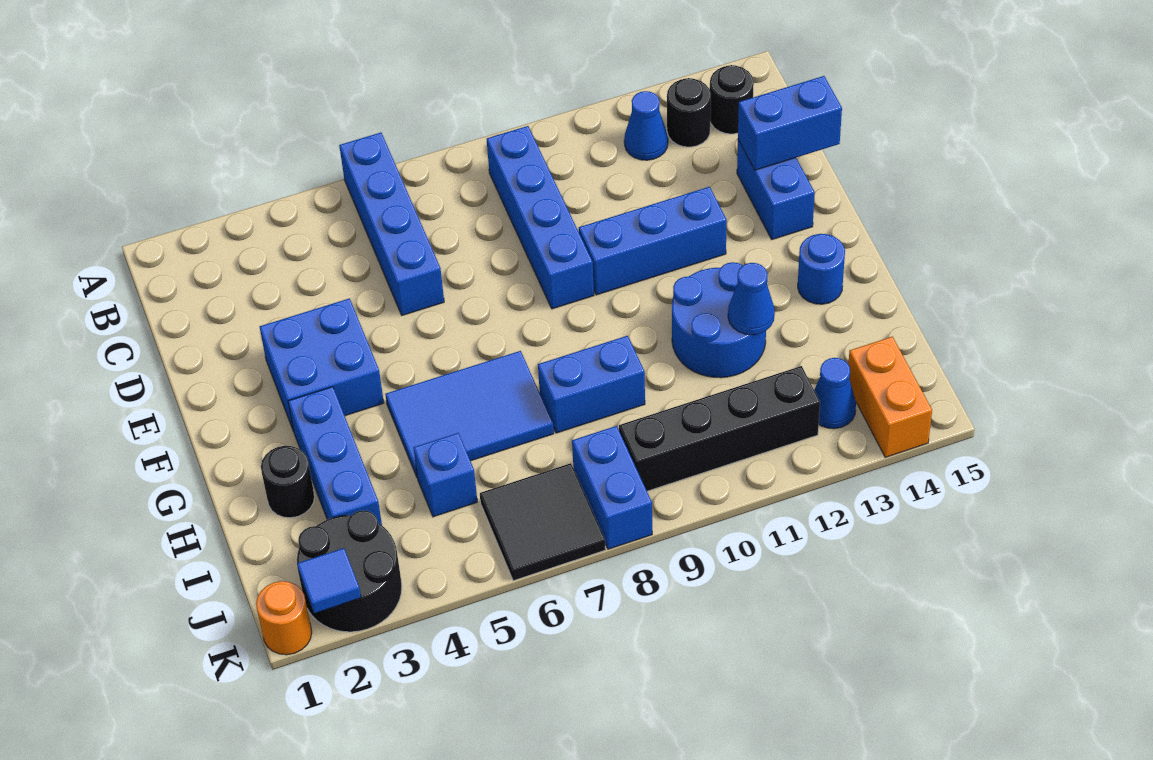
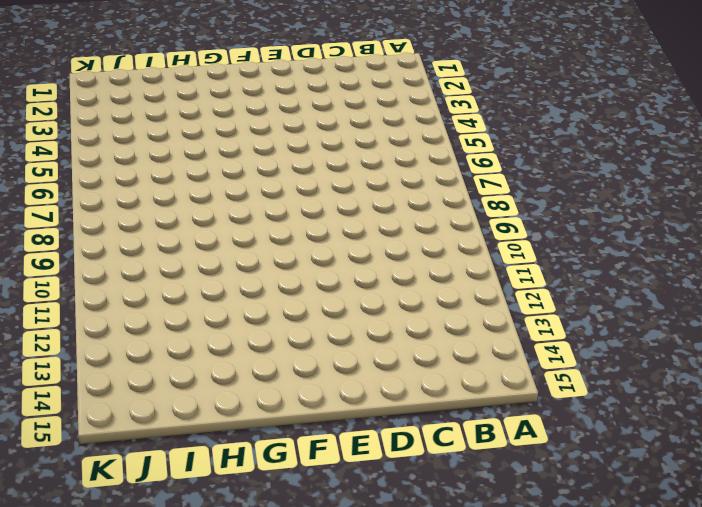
none -> blue 1x4 brick [339,133,444,315]
none -> blue 1x4 brick [487,126,594,309]
none -> blue 1x1 cone [624,91,668,160]

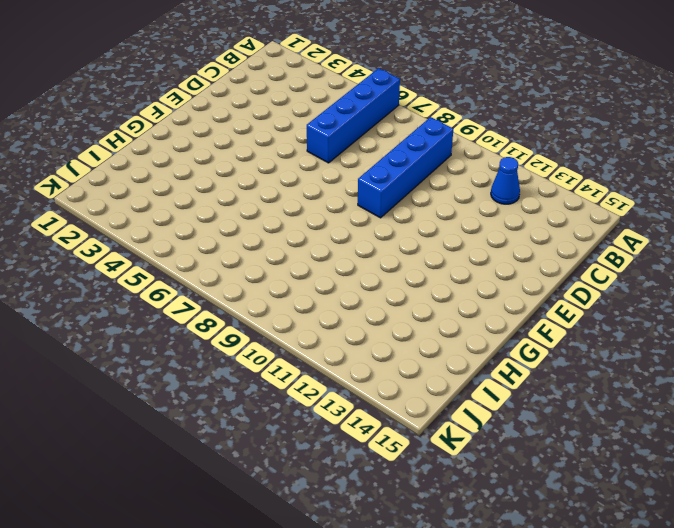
none -> black 1x1 round brick [667,78,711,147]
none -> black 1x1 round brick [710,65,754,134]
none -> blue 1x2 brick [737,140,815,239]

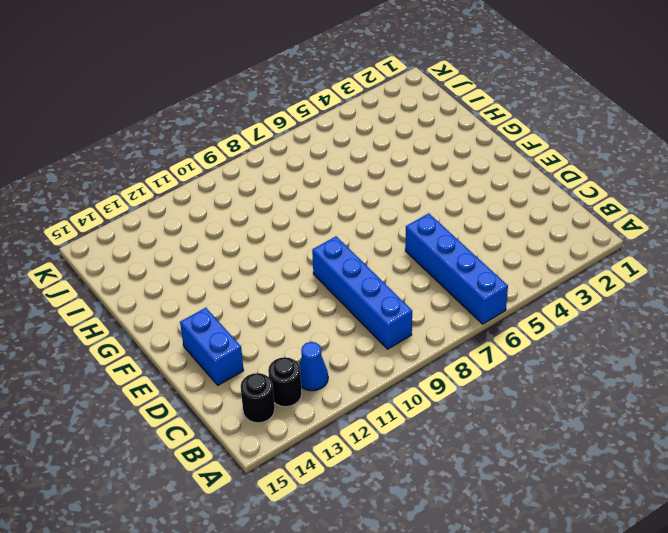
none -> blue 2x2 brick [260,298,384,431]
none -> blue 1x3 brick [579,187,727,295]
none -> blue 1x3 brick [288,387,382,525]

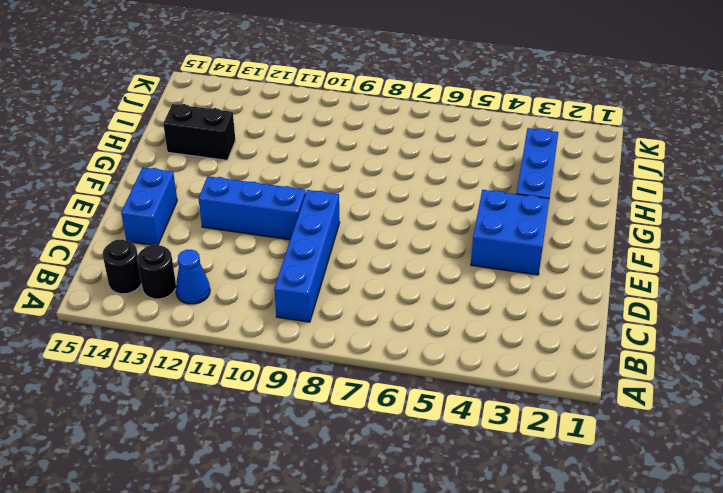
black 1x2 brick [163,104,235,160] -> none
none -> blue 1x4 brick [339,133,444,315]
none -> blue 2x3 tile [385,351,554,477]
none -> blue 2x2 round brick [672,262,766,378]

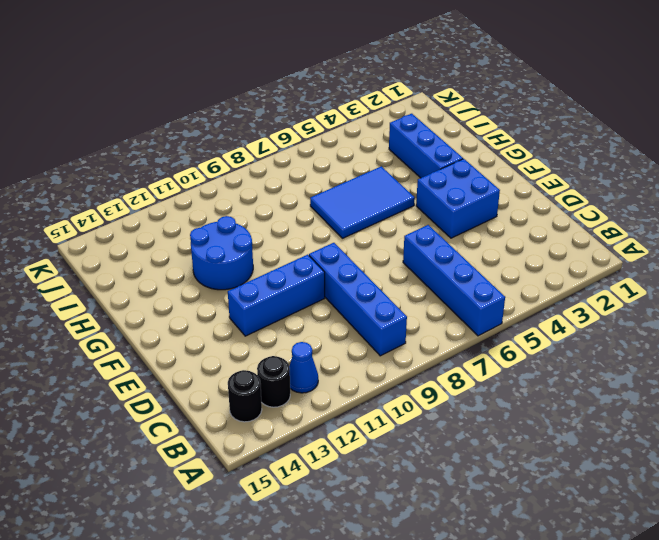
none -> blue 1x2 brick [737,140,815,239]
none -> blue 1x1 round brick [798,234,845,304]
none -> black 1x1 round brick [261,446,315,518]

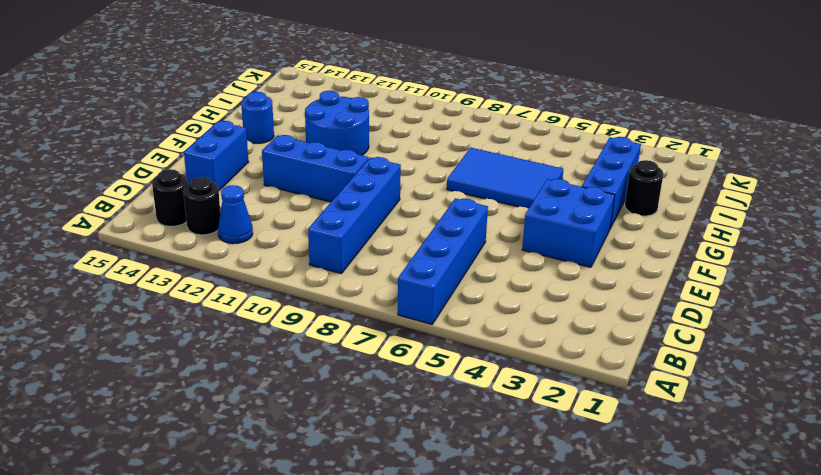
none -> blue 1x2 brick [538,336,645,433]
none -> blue 1x1 brick [413,433,477,517]
none -> black 2x2 round brick [297,511,402,632]

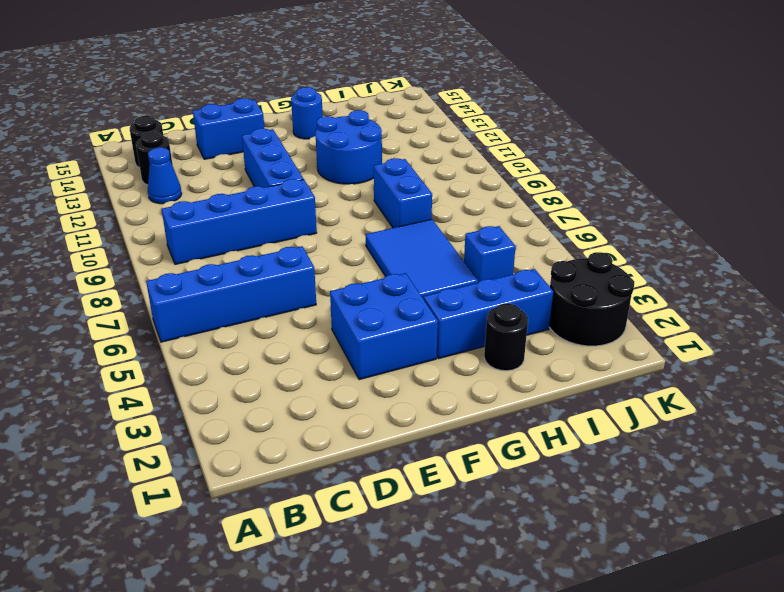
none -> black 2x2 tile [480,463,606,581]
none -> blue 1x2 brick [572,426,652,549]
none -> black 1x4 brick [619,366,820,491]

